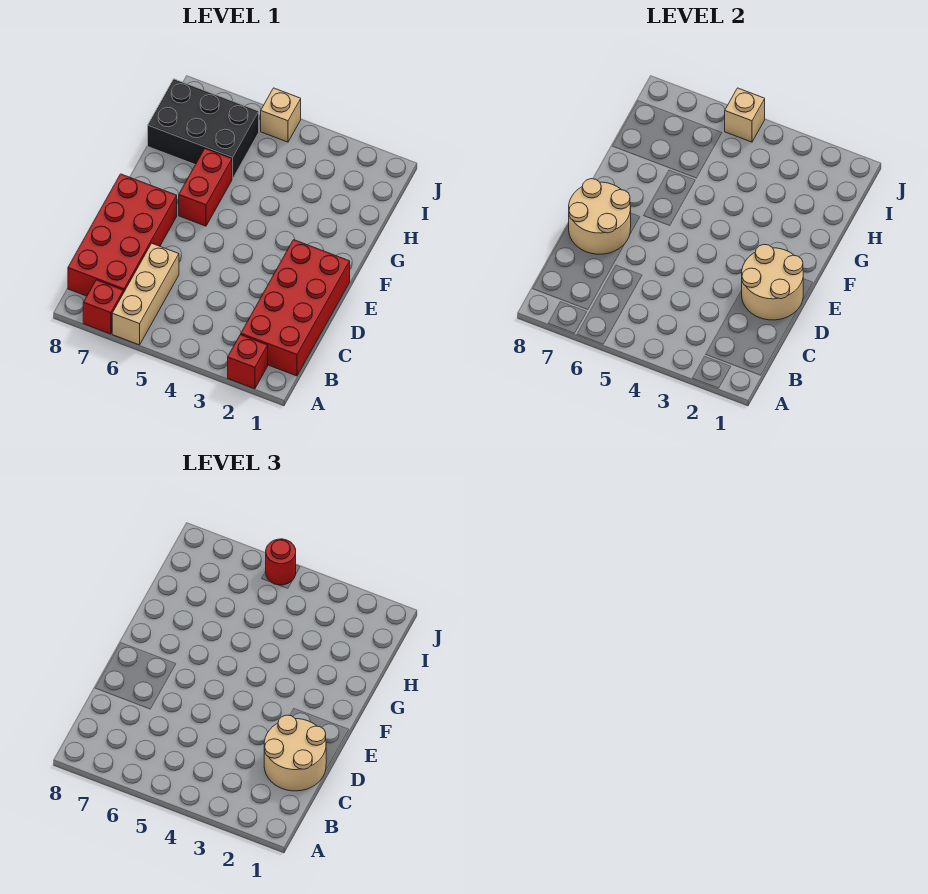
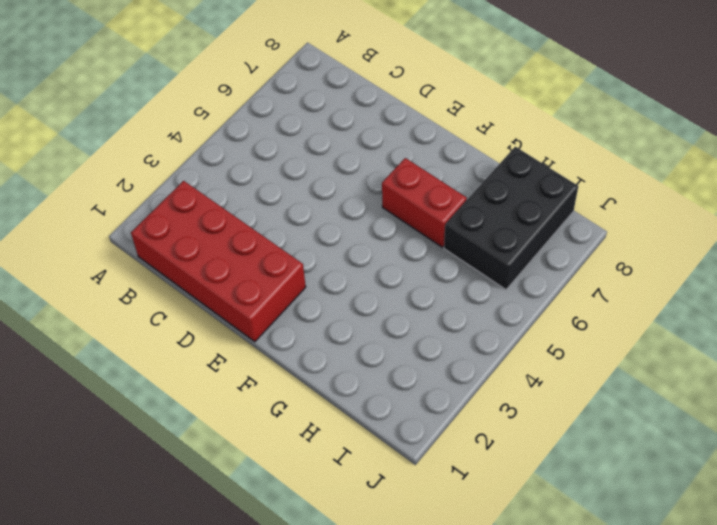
none -> red 1x1 brick [228,335,268,389]
none -> tan 1x3 brick [112,243,179,345]
none -> red 1x1 brick [83,280,124,334]

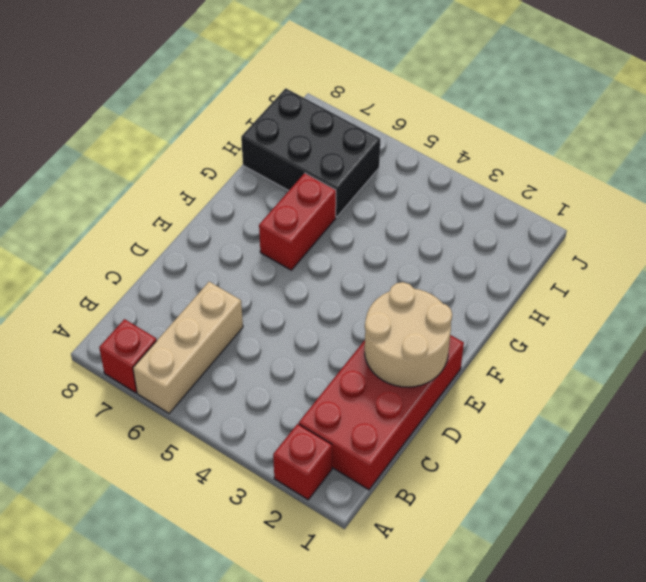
none -> red 2x4 brick [68,174,177,296]
none -> tan 1x1 brick [261,88,301,142]
none -> tan 2x2 round brick [569,179,631,254]

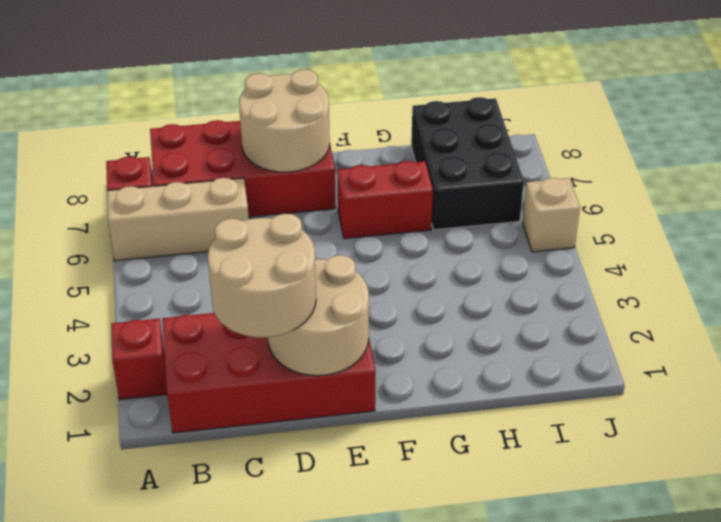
none -> tan 1x1 brick [725,88,765,142]
none -> red 1x1 round brick [266,539,296,585]

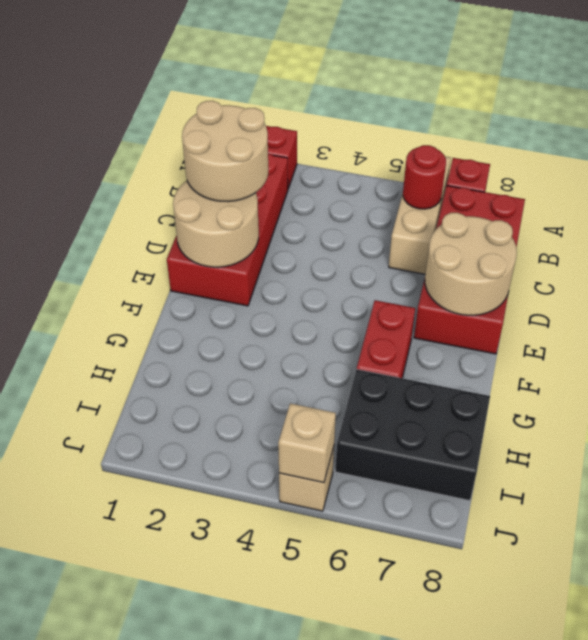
red 1x1 round brick [403,145,446,209] -> red 1x1 round brick moved to [266,539,296,585]

